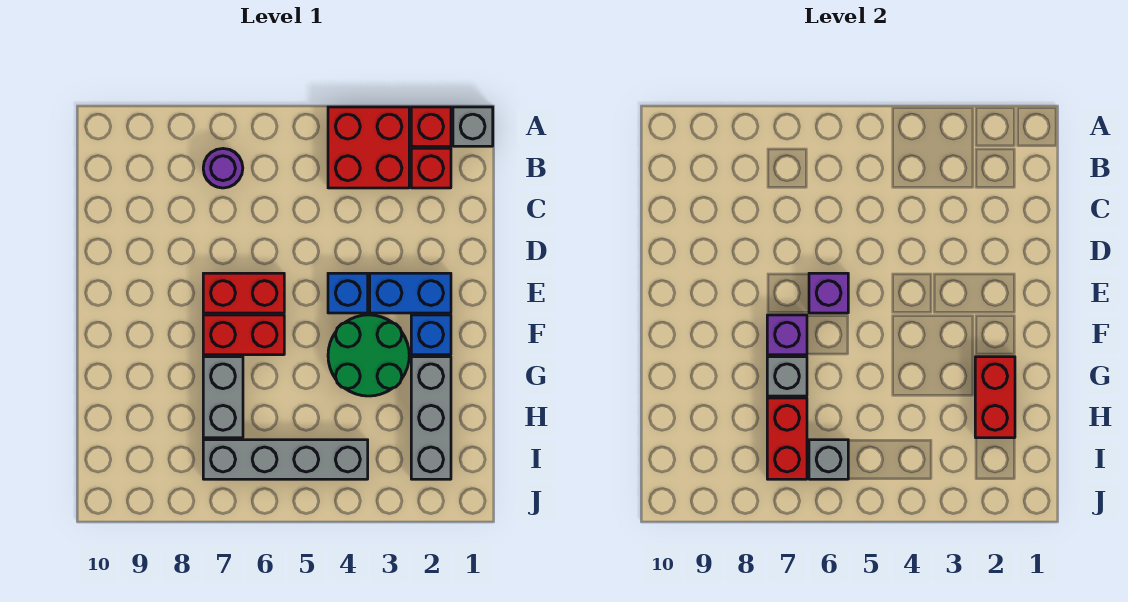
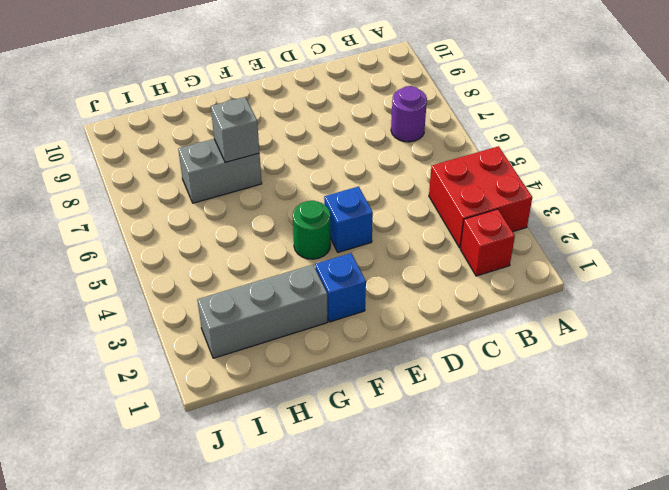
green 1x1 round brick [293,201,331,259] -> green 2x2 round brick [328,315,409,396]
none -> grey 1x1 brick [453,107,493,146]
none -> red 1x1 brick [411,107,451,146]
none -> blue 1x2 brick [370,273,451,313]

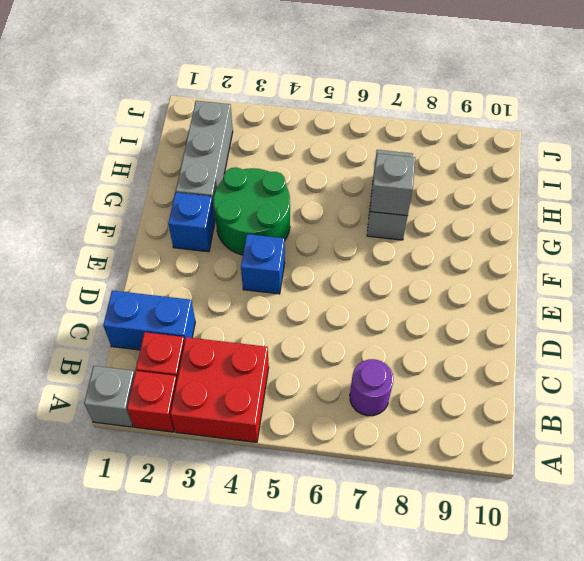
blue 1x2 brick [103,291,195,350] -> blue 1x2 brick moved to [370,273,451,313]
none -> red 1x2 brick [203,273,284,313]
none -> red 1x2 brick [203,315,284,355]
none -> grey 1x4 brick [203,440,368,479]

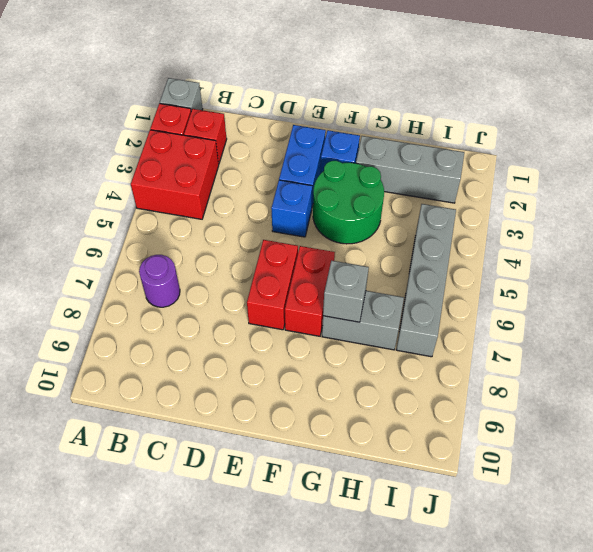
none -> purple 1x1 brick [809,273,848,313]
none -> purple 1x1 brick [767,315,807,355]
none -> red 1x2 brick [975,357,1015,438]

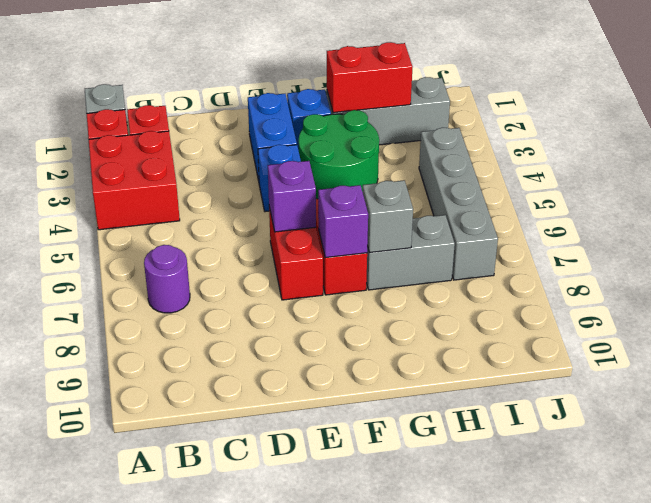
none -> red 1x2 brick [767,398,807,479]
none -> grey 1x1 brick [809,440,848,479]

